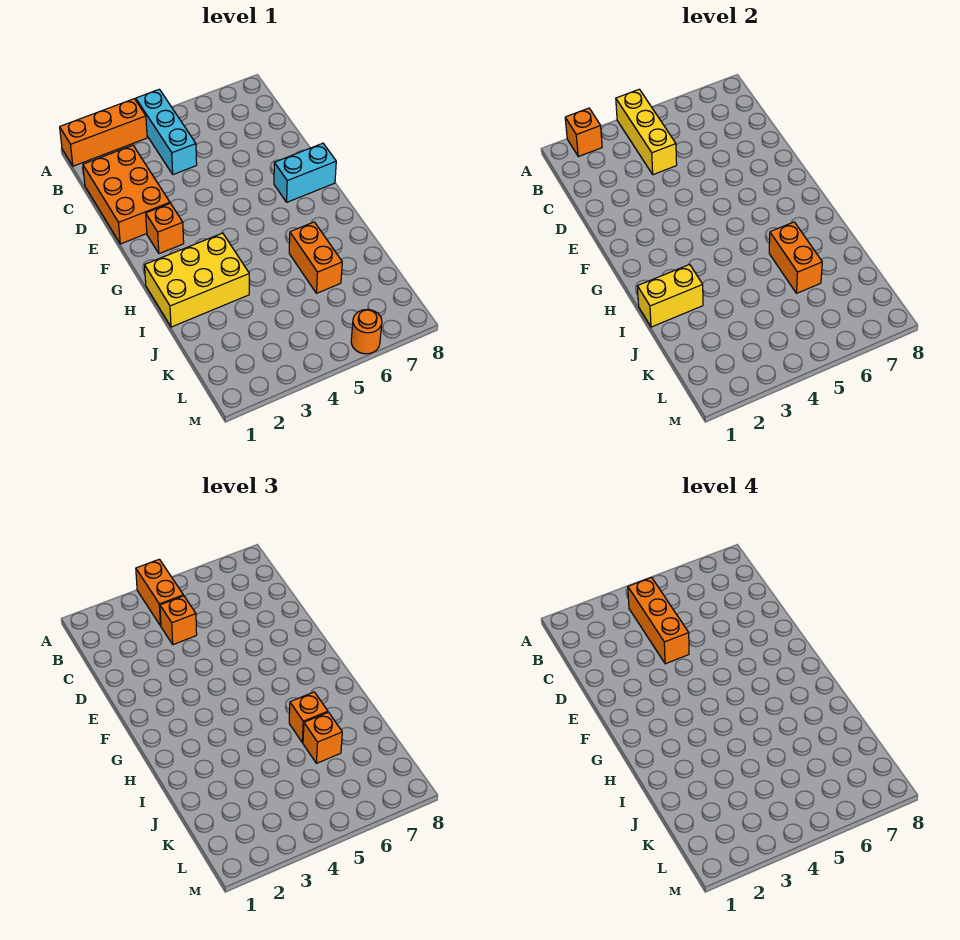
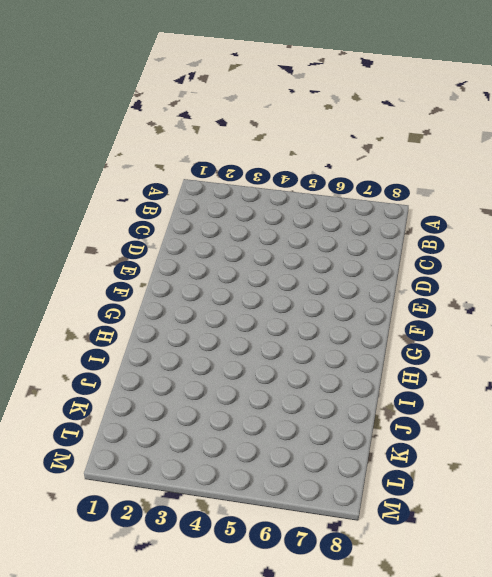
none -> orange 1x3 brick [60,99,147,166]
none -> cyan 1x3 brick [136,89,197,175]
none -> orange 2x3 brick [83,145,170,244]

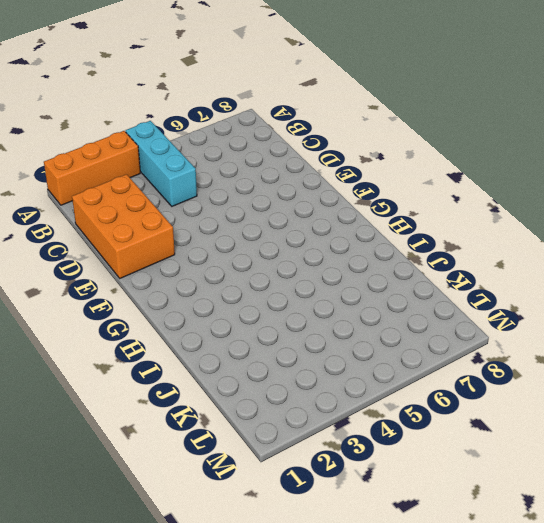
none -> orange 1x1 brick [146,203,184,254]
none -> cyan 1x2 brick [274,143,336,202]
none -> yellow 2x3 brick [145,233,249,327]

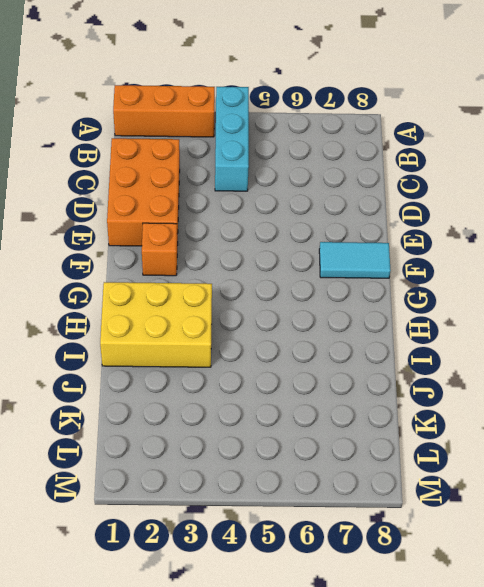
cyan 1x2 tile [319,242,391,278] -> cyan 1x2 brick [274,143,336,202]
none -> orange 1x2 brick [289,222,342,293]
none -> orange 1x1 round brick [351,310,382,354]
none -> orange 1x1 brick [565,108,602,157]

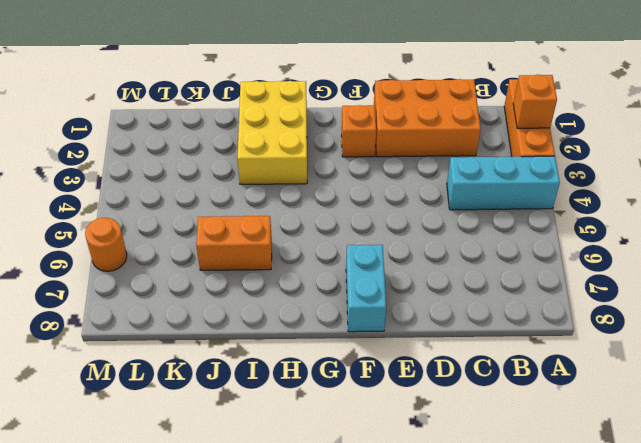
none -> yellow 1x3 brick [616,89,677,175]
none -> yellow 1x2 brick [637,264,703,327]
none -> orange 1x2 brick [769,222,822,293]

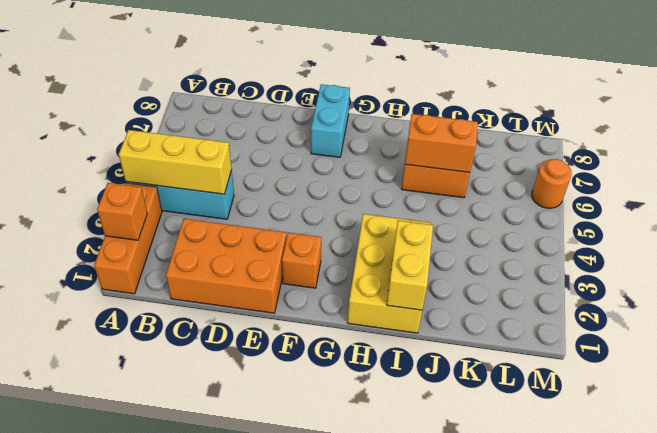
none -> orange 1x2 brick [136,559,183,626]
none -> orange 1x1 brick [160,596,197,645]
none -> orange 1x1 brick [289,692,328,743]

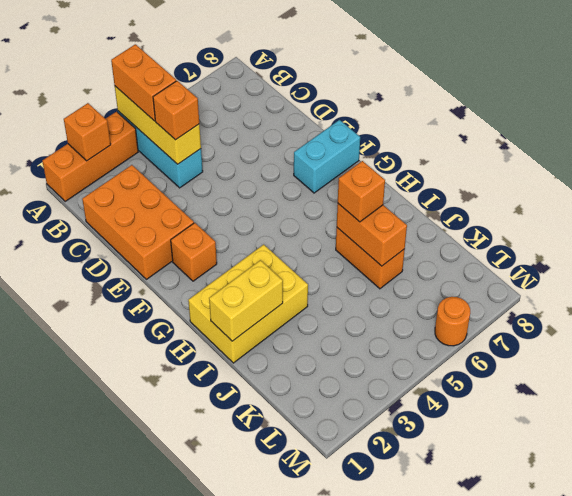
none -> orange 1x1 brick [303,712,342,763]
none -> orange 1x3 brick [628,578,689,664]

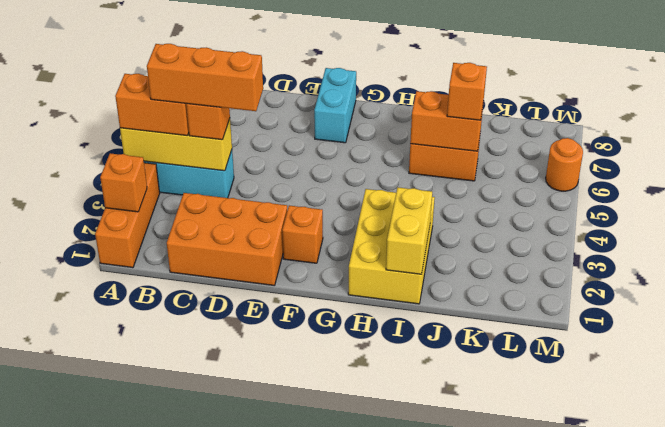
none -> orange 1x1 brick [289,692,328,743]

